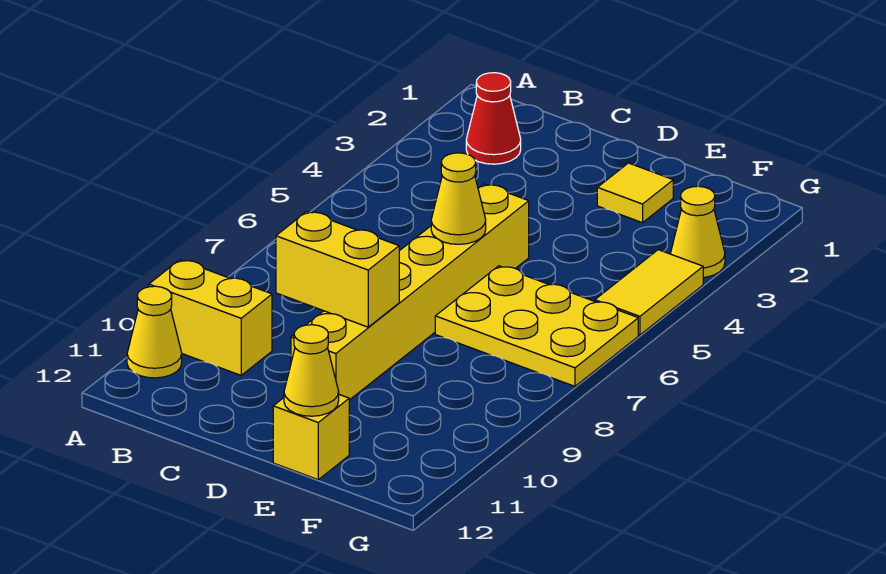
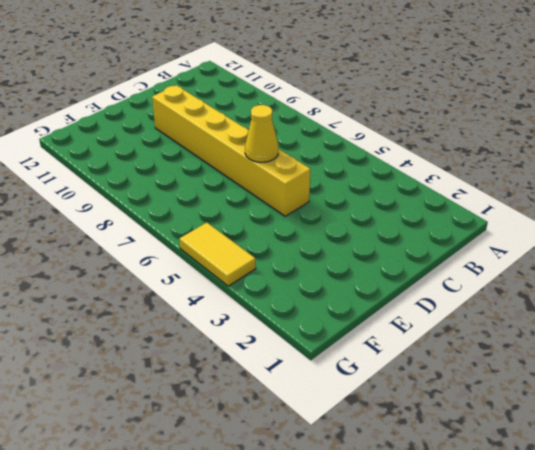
none -> yellow 1x2 brick [149,260,272,375]
none -> yellow 1x1 cone [127,286,182,378]
none -> red 1x1 cone [466,73,521,164]

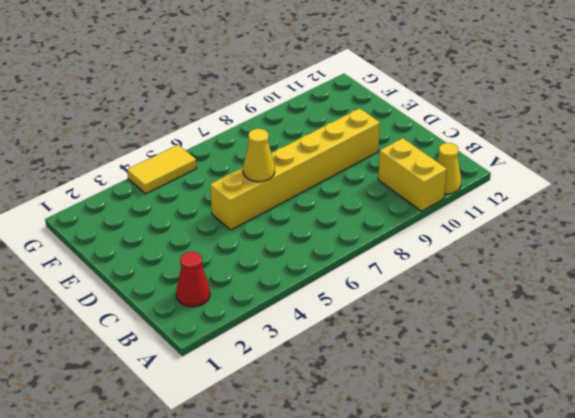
none -> yellow 1x1 tile [597,163,673,223]
none -> yellow 2x3 plate [435,266,638,386]
none -> yellow 1x1 brick [273,395,349,480]

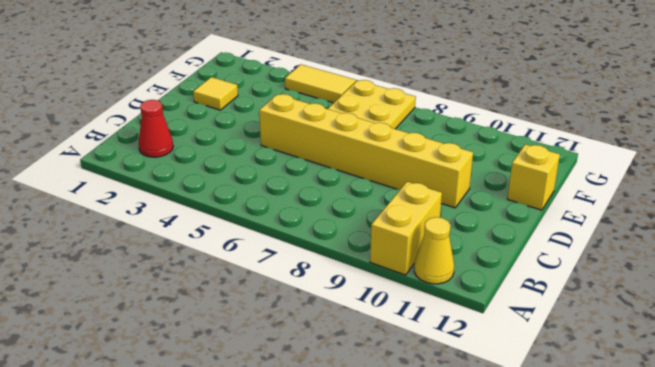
none -> yellow 1x1 cone [670,186,725,277]
none -> yellow 1x2 brick [276,212,399,327]
none -> yellow 1x1 cone [431,153,486,244]

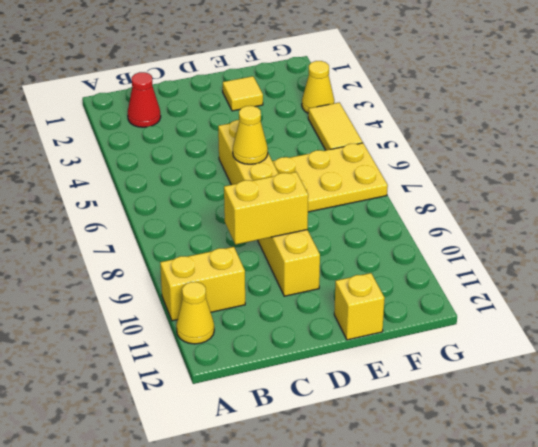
none -> yellow 1x1 cone [284,325,339,416]

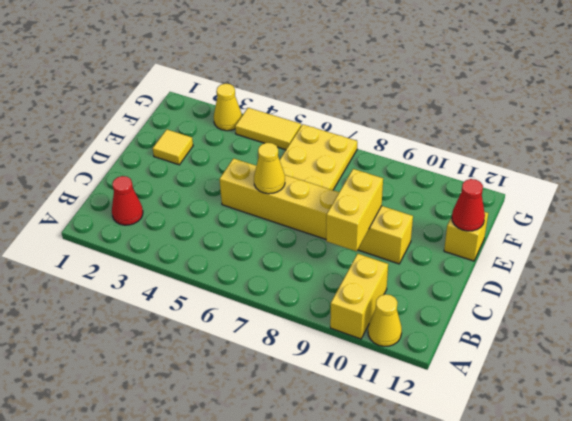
red 1x1 cone [452,179,485,231] -> yellow 1x1 cone [284,325,339,416]

